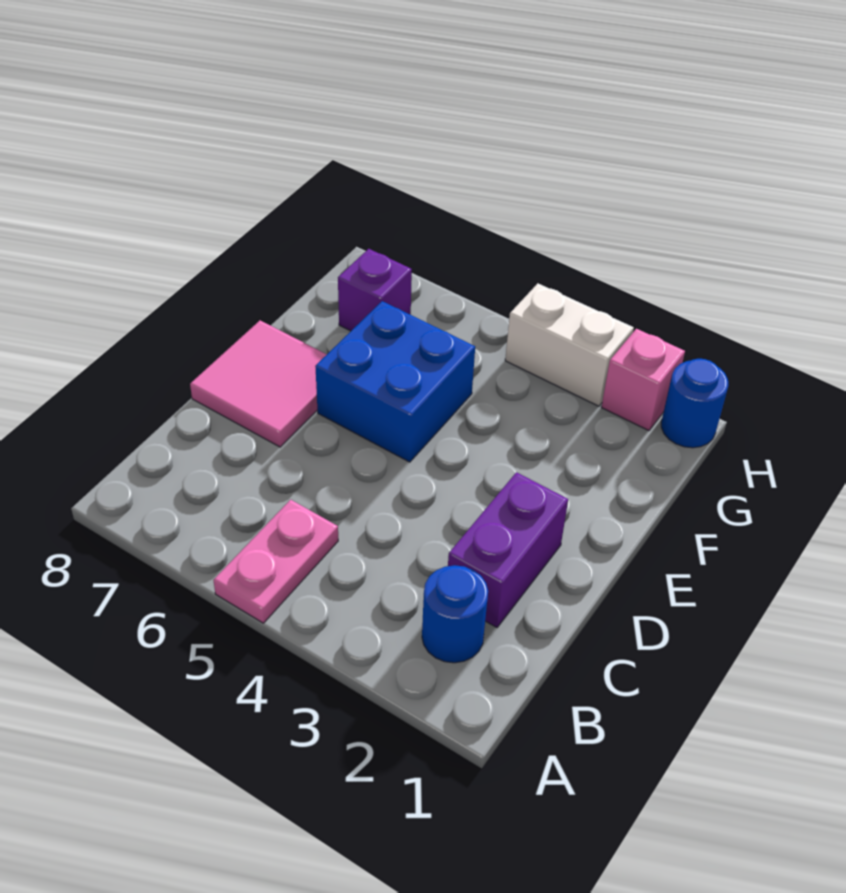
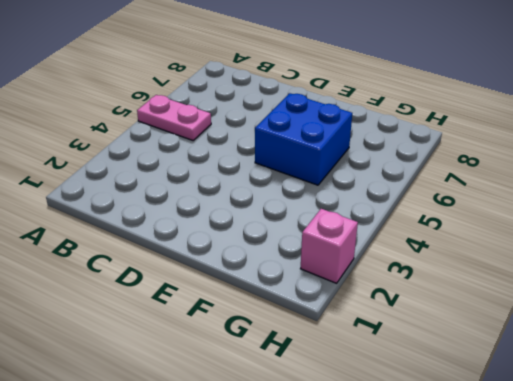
none -> blue 1x1 round brick [422,565,488,663]
none -> purple 1x2 brick [448,472,568,627]

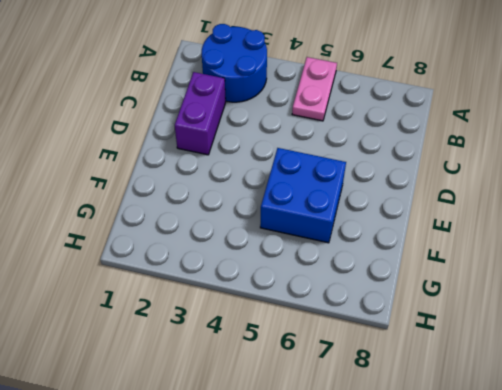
blue 2x2 round brick [201,24,267,102] -> blue 1x1 round brick [422,565,488,663]
none -> pink 2x2 tile [190,320,327,447]
none -> purple 1x1 brick [338,249,412,331]

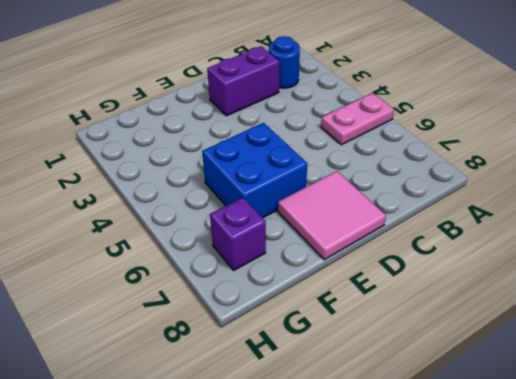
none -> blue 1x1 round brick [661,359,728,448]
none -> pink 1x1 brick [601,329,685,431]

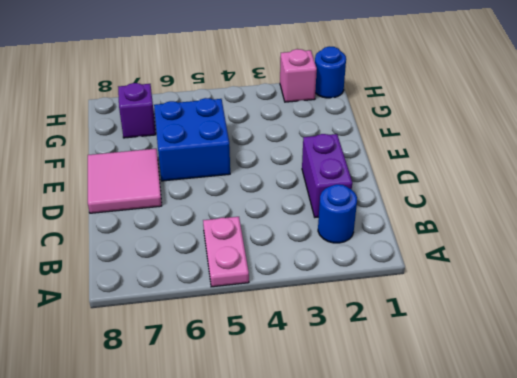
none -> white 1x2 brick [505,284,634,406]

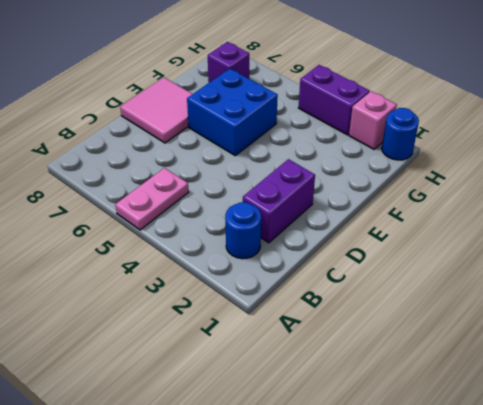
purple 1x2 brick [299,65,370,135] -> white 1x2 brick [505,284,634,406]

